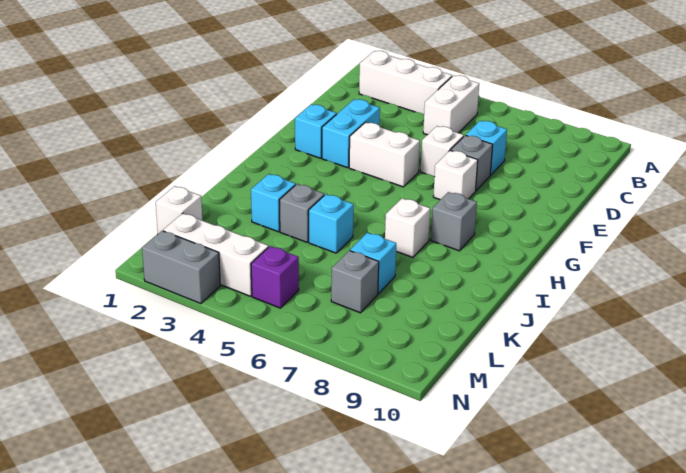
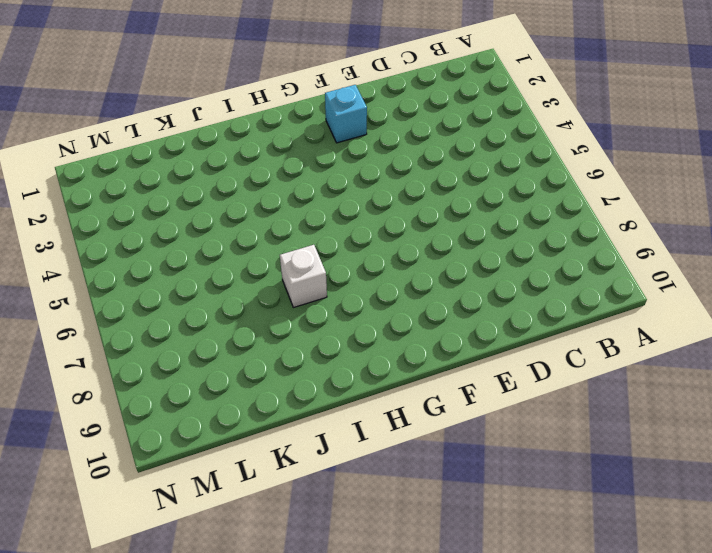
none -> white 1x3 brick [359,51,452,114]
none -> white 1x2 brick [423,75,479,135]
none -> cyan 1x1 brick [466,121,507,175]

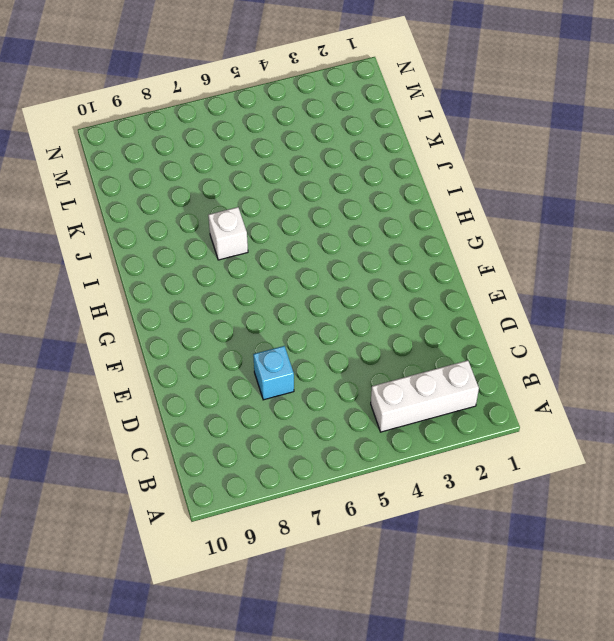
none -> white 1x2 brick [423,75,479,135]
none -> cyan 1x2 brick [322,99,380,168]
none -> white 1x1 brick [421,126,464,177]

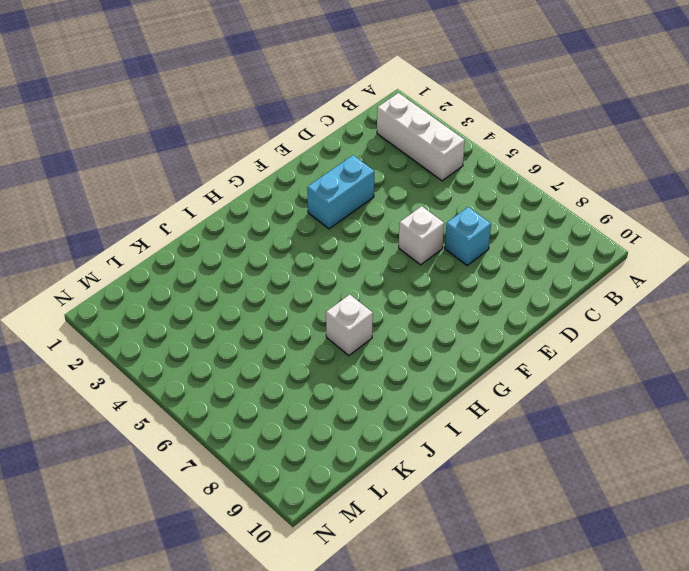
none -> white 1x2 brick [423,75,479,135]
none -> grey 1x1 brick [451,135,493,191]
none -> cyan 1x1 brick [295,105,337,158]

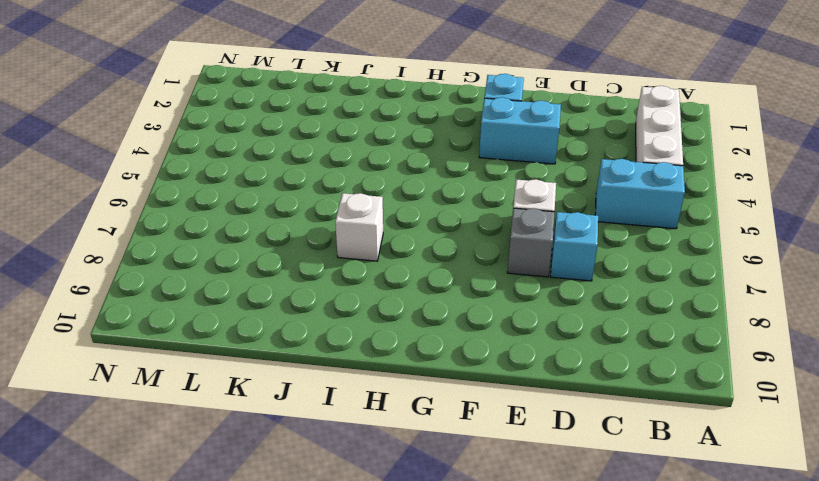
cyan 1x2 brick [595,159,685,229] -> white 1x2 brick [423,75,479,135]
none -> white 1x2 brick [349,122,420,187]
none -> white 1x1 brick [433,150,478,200]
none -> grey 1x1 brick [431,192,477,251]

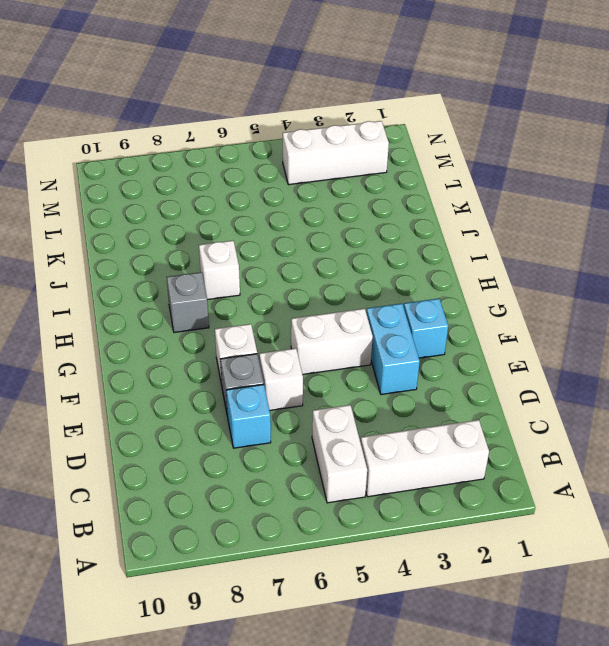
none -> cyan 1x1 brick [251,174,296,232]
none -> grey 1x1 brick [280,184,324,242]
none -> cyan 1x1 brick [309,194,354,253]

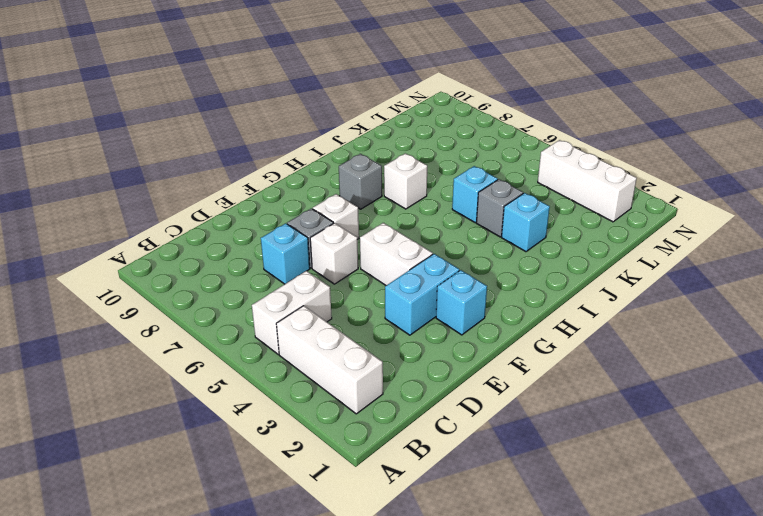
none -> cyan 1x1 brick [350,233,396,294]
none -> white 1x1 brick [156,186,202,234]
none -> grey 1x1 brick [331,251,379,313]

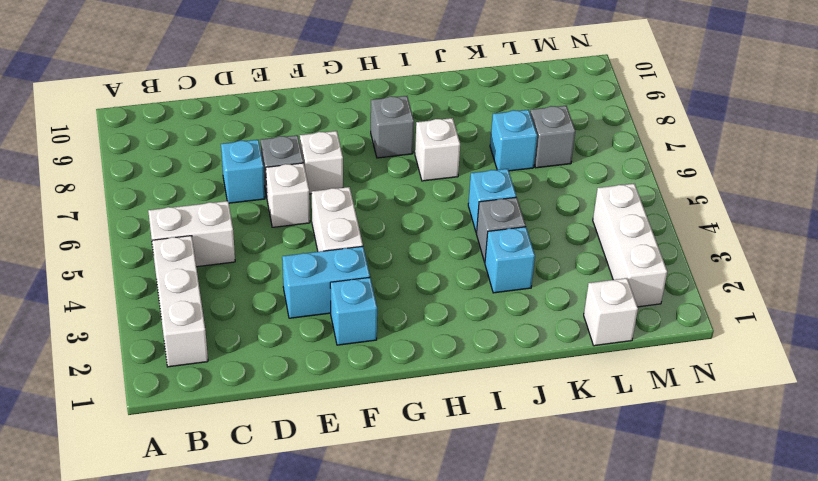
none -> purple 1x1 brick [251,246,299,308]
none -> grey 1x2 brick [142,231,220,304]

